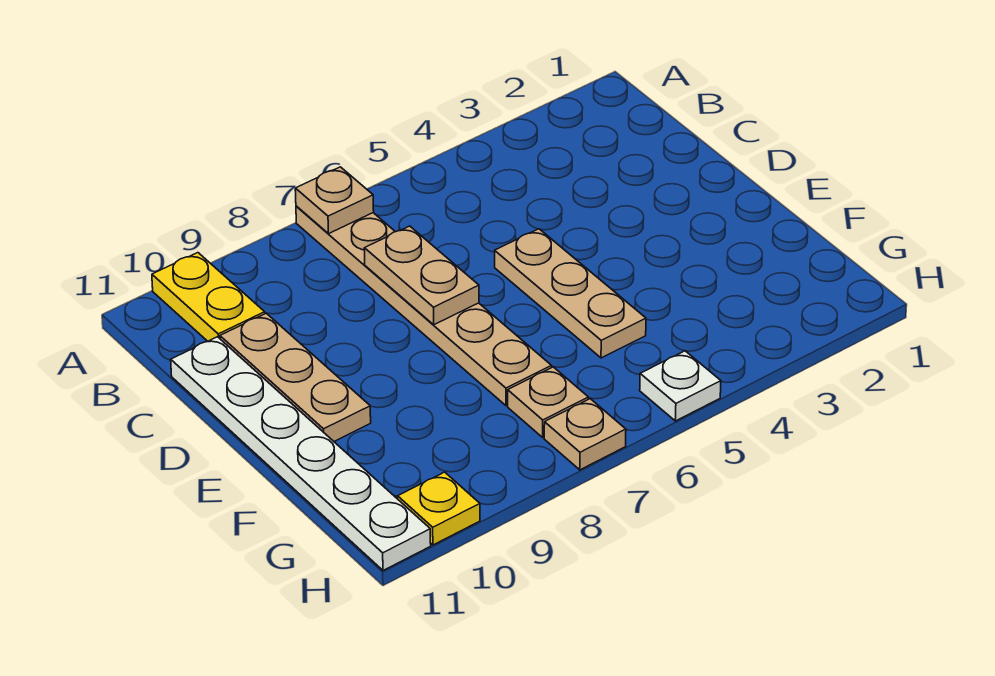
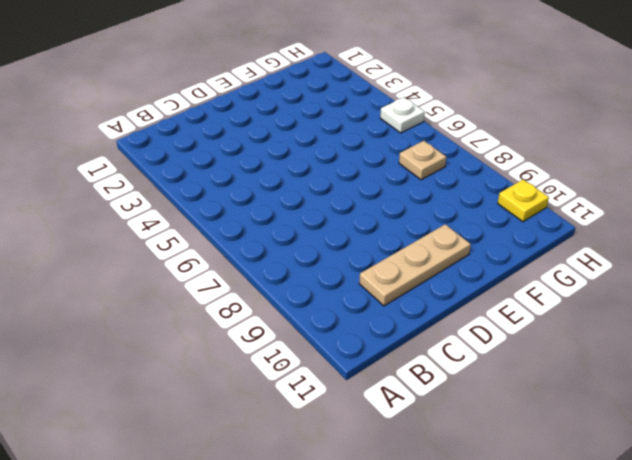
none -> tan 1x6 plate [296,206,552,406]
none -> yellow 1x2 plate [152,253,265,341]

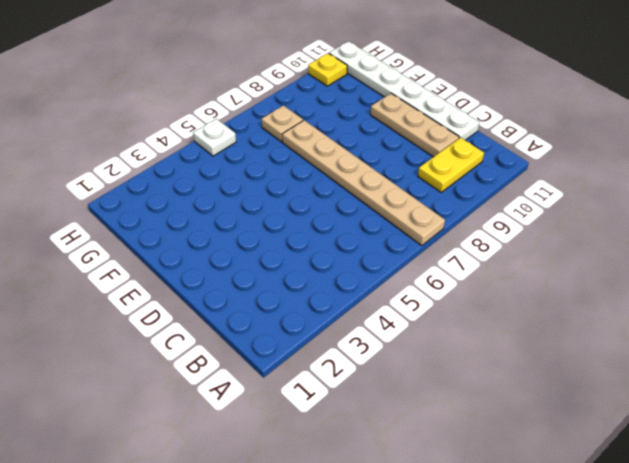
yellow 1x2 plate [418,137,484,192] -> yellow 1x2 plate turned to [152,253,265,341]
none -> tan 1x3 plate [495,229,646,358]
none -> tan 1x1 plate [544,399,626,470]

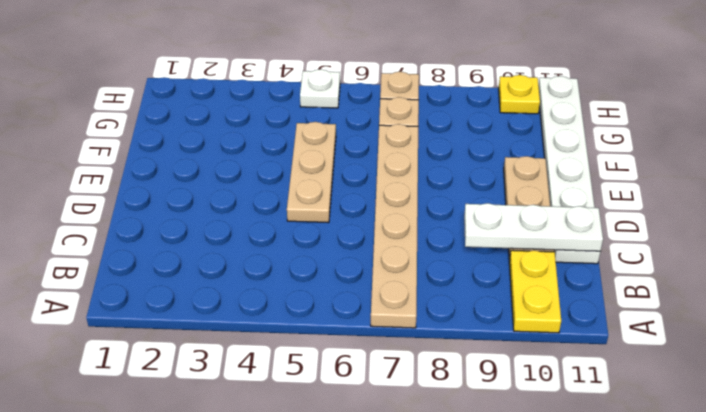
white 1x3 plate [464,203,603,251] -> none
none -> tan 1x1 plate [295,167,374,234]
none -> tan 1x2 plate [364,226,479,325]

